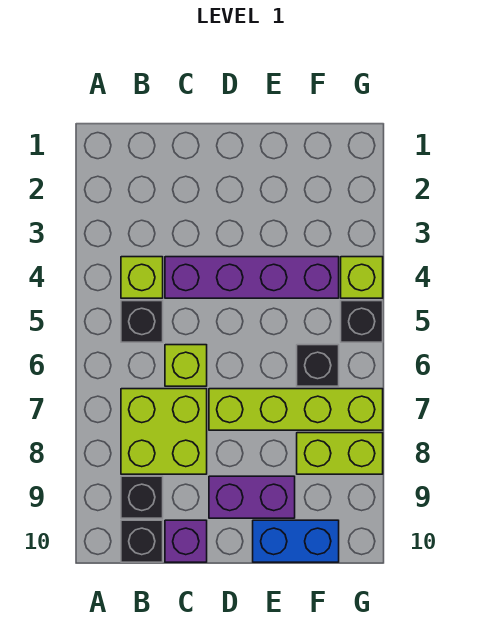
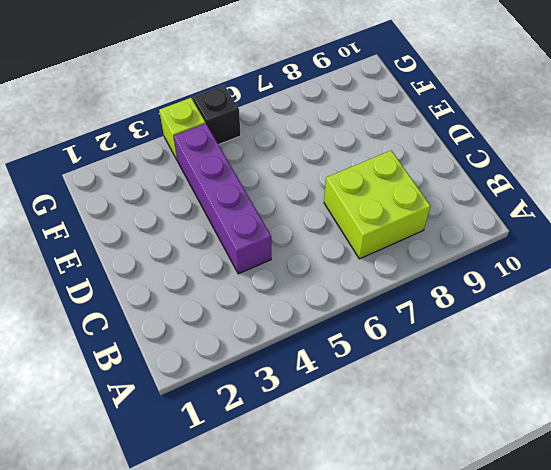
none -> lime 1x1 brick [121,257,163,298]
none -> black 1x1 brick [121,301,163,342]
none -> black 1x1 brick [121,476,163,518]

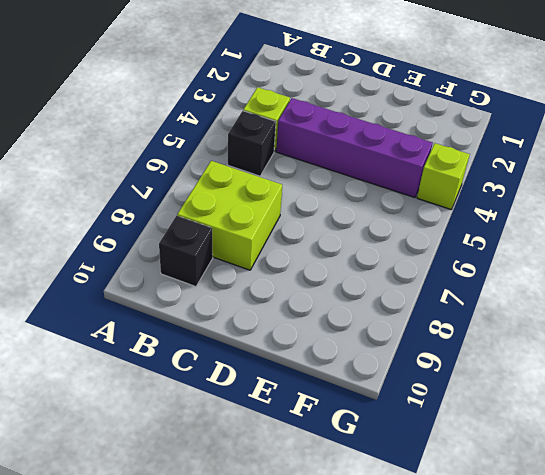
none -> black 1x1 brick [121,520,163,562]
none -> lime 1x1 brick [165,345,207,386]
none -> purple 1x1 brick [165,520,207,562]

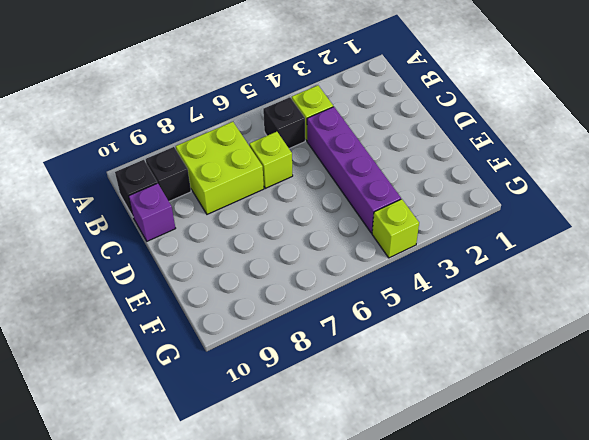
none -> lime 1x4 brick [209,389,383,430]
none -> purple 1x2 brick [209,476,295,518]
none -> blue 1x2 brick [253,520,339,562]

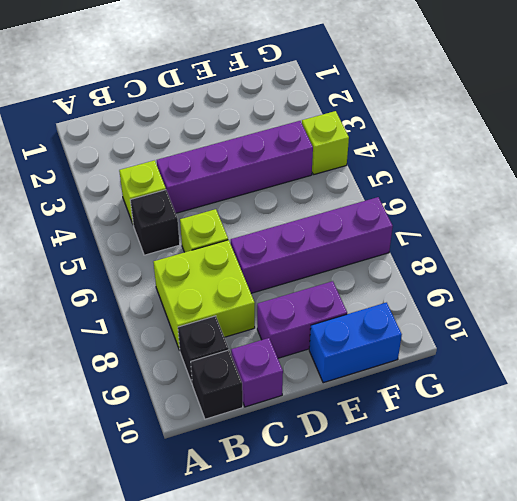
purple 1x4 brick [231,197,393,293] -> lime 1x4 brick [209,389,383,430]
none -> black 1x1 brick [297,345,339,386]
none -> lime 1x2 brick [297,433,383,474]
none -> black 1x1 brick [341,301,383,342]

